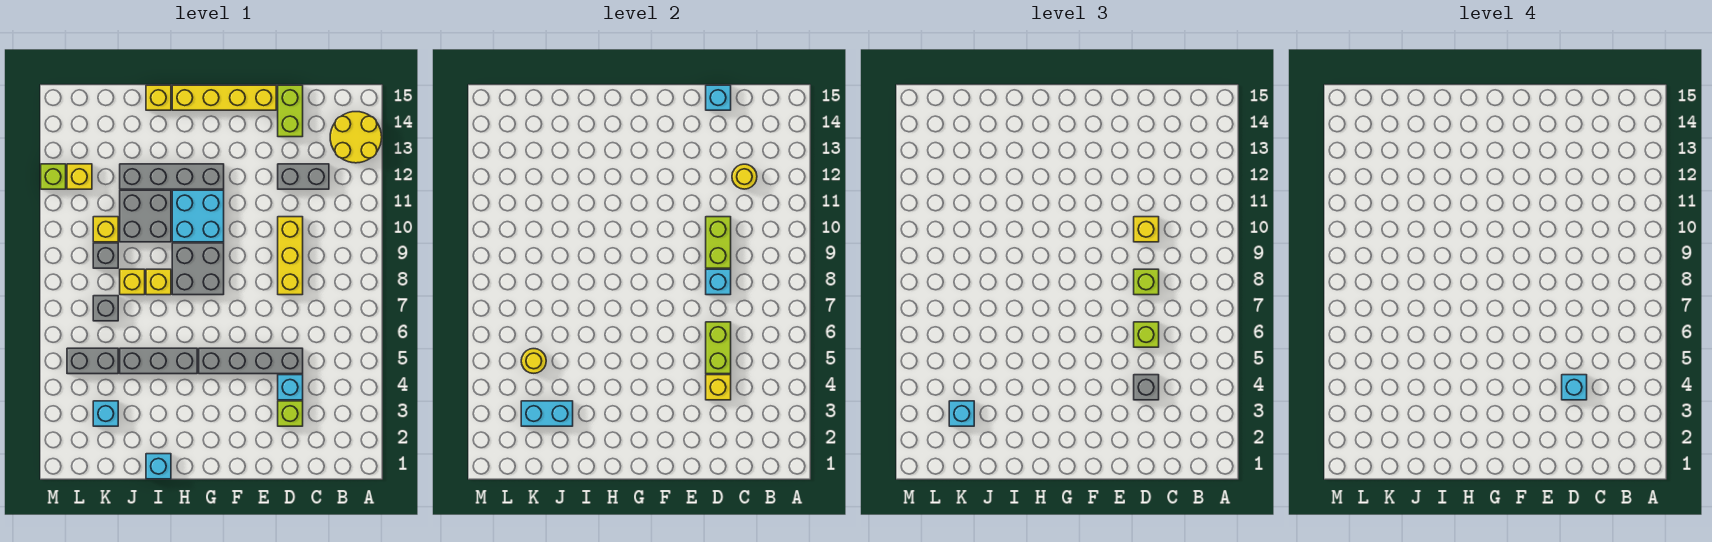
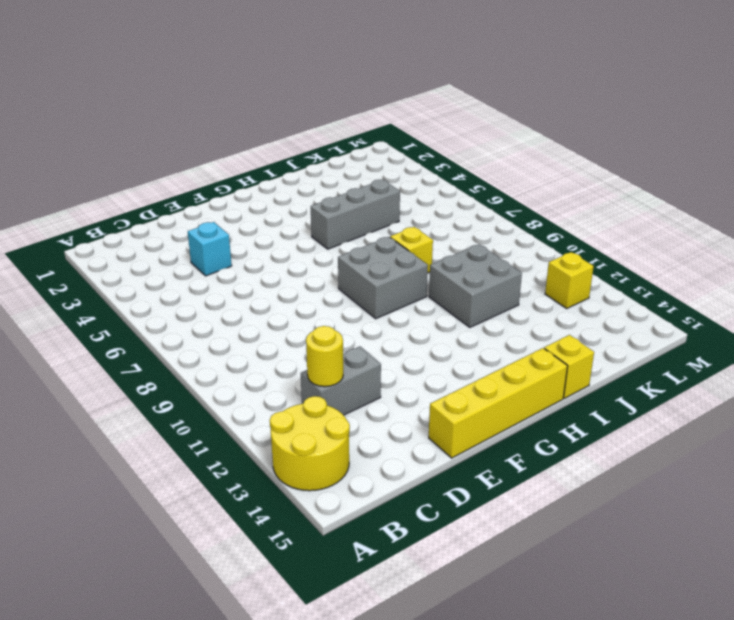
none -> lime 1x1 brick [278,401,303,426]
none -> grey 1x4 brick [199,348,303,374]
none -> yellow 1x3 brick [278,217,303,295]
none -> lime 1x2 brick [278,85,303,137]

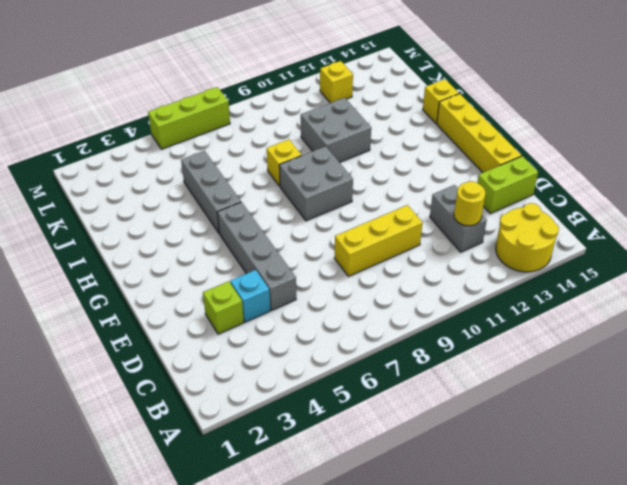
lime 1x3 brick [148,87,230,149] -> none
none -> cyan 2x2 brick [172,190,224,242]
none -> grey 1x4 brick [120,164,224,189]
none -> cyan 1x1 brick [146,454,171,479]
none -> yellow 1x1 brick [120,269,145,295]

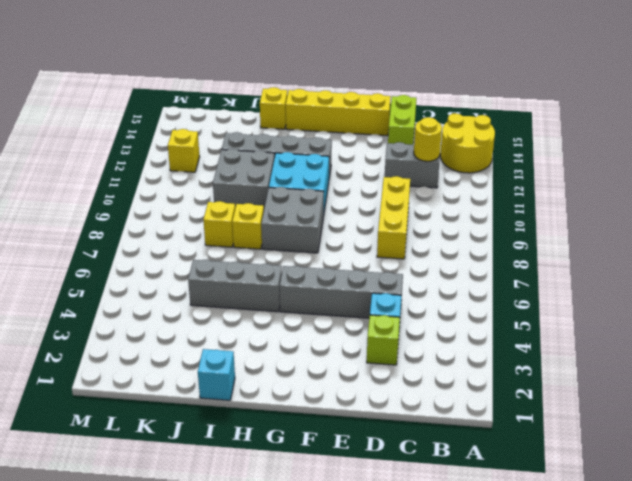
none -> cyan 1x1 brick [93,401,118,426]
none -> grey 1x2 brick [67,348,118,374]
none -> grey 1x1 brick [93,296,118,321]
none -> grey 1x1 brick [93,243,118,268]

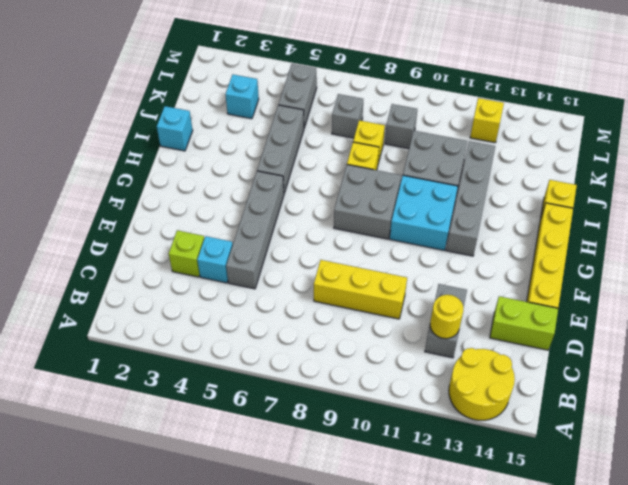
none -> yellow 1x1 brick [93,217,118,242]
none -> lime 1x1 brick [41,164,66,189]
none -> yellow 1x1 brick [706,375,731,400]
none -> lime 1x2 brick [706,322,731,374]

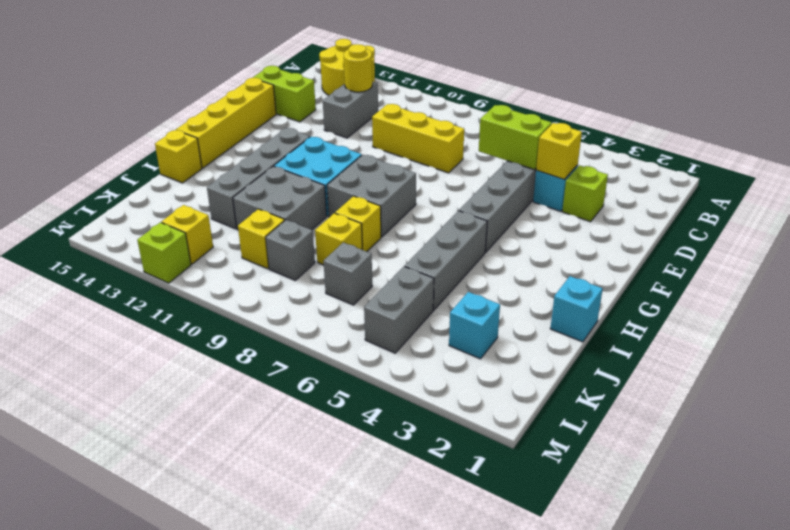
none -> cyan 1x1 brick [706,269,731,295]
none -> lime 1x2 brick [706,217,731,268]
none -> cyan 1x1 brick [706,85,731,110]
none -> cyan 1x2 brick [521,401,573,426]

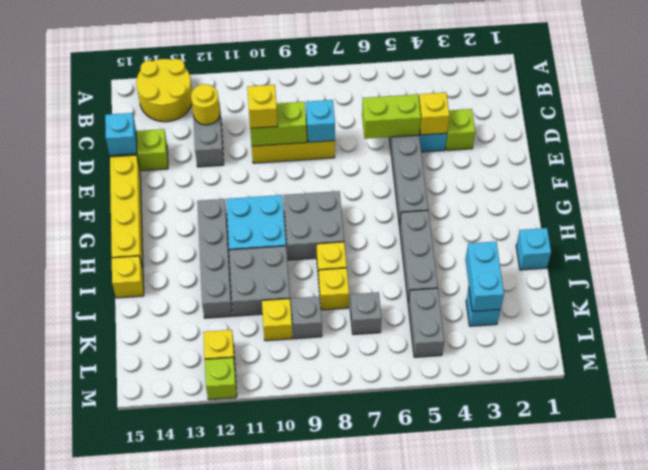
none -> yellow 1x1 round brick [521,349,546,373]
none -> grey 1x1 brick [1134,375,1159,400]
none -> lime 1x1 brick [1134,322,1159,347]
none -> lime 1x1 brick [1134,269,1159,295]

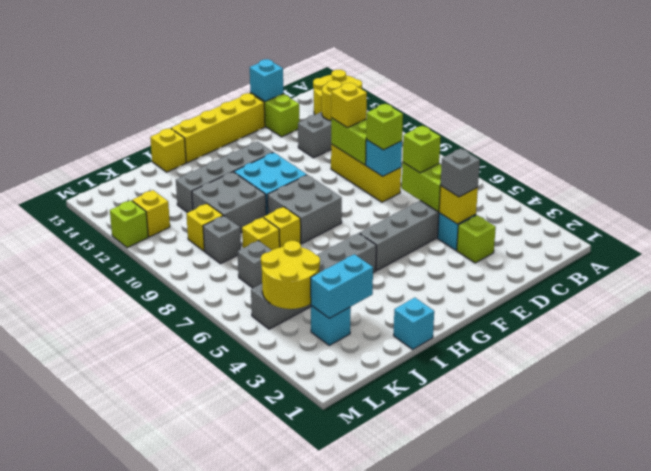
yellow 2x2 round brick [261,241,320,309] -> yellow 1x1 round brick [521,349,546,373]
none -> cyan 1x1 brick [949,401,974,426]
none -> cyan 1x1 brick [1562,375,1587,400]

